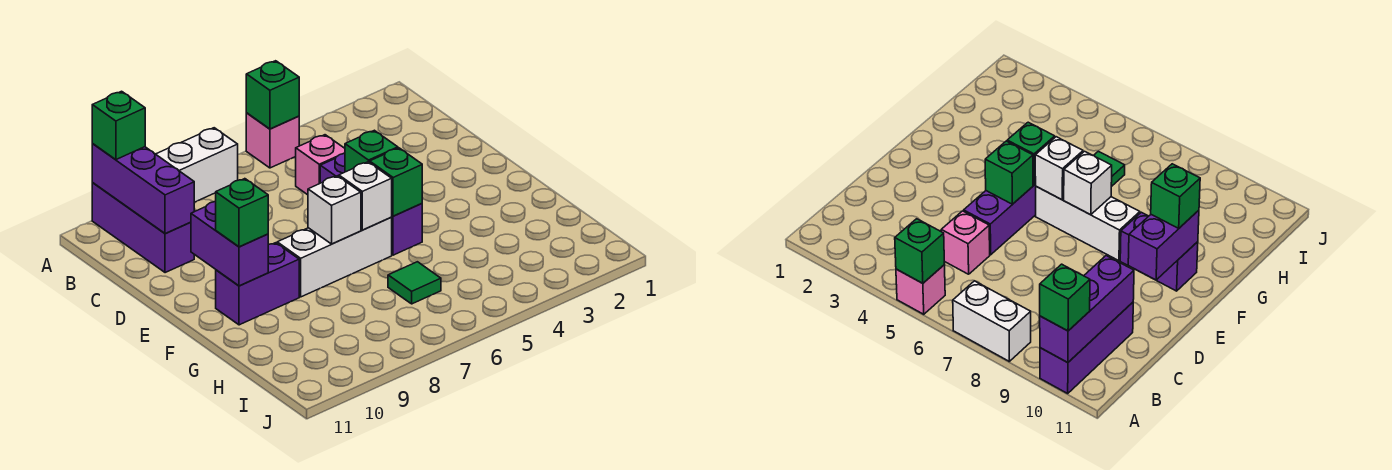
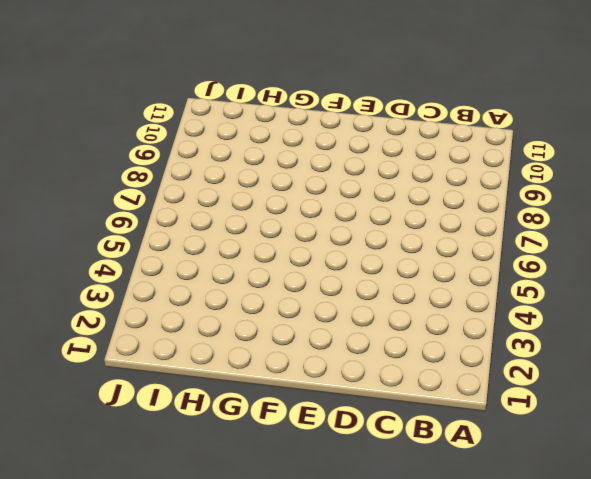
none -> pink 1x1 brick [246,113,299,168]
none -> white 1x2 brick [156,128,238,202]
none -> purple 1x3 brick [92,183,194,273]

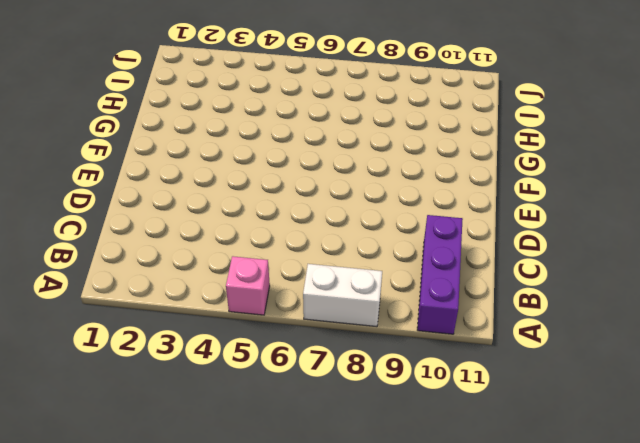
none -> pink 1x1 brick [296,135,345,195]
none -> purple 1x3 brick [320,153,422,255]
none -> white 1x3 brick [277,217,392,297]

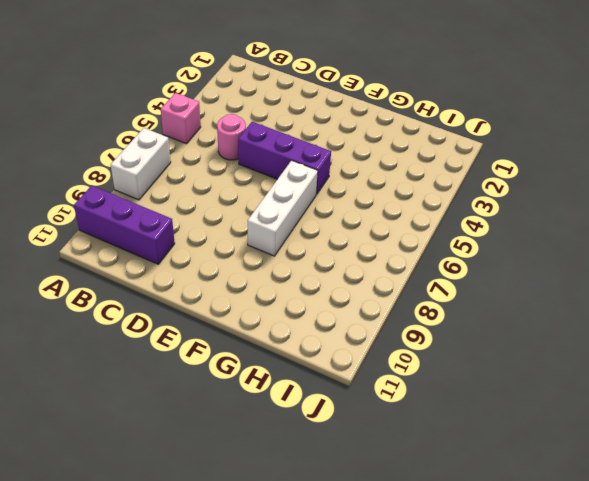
pink 1x1 round brick [217,114,246,160] -> pink 1x1 brick [296,135,345,195]
none -> purple 1x2 brick [216,243,299,325]
none -> green 1x1 tile [388,262,441,304]
none -> green 1x1 brick [246,61,299,129]

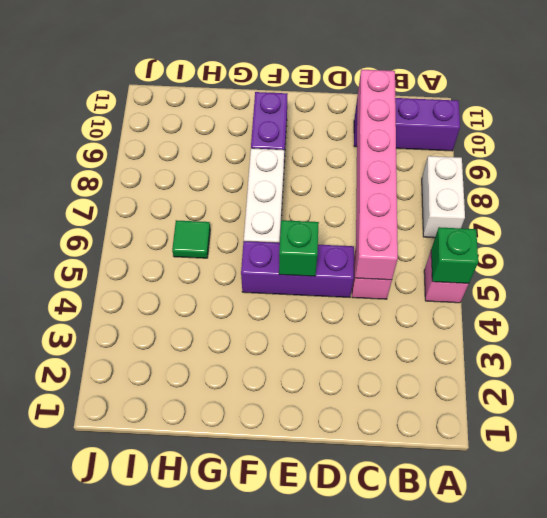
pink 1x6 brick [356,70,398,280] -> purple 1x3 brick [92,144,194,234]
none -> purple 1x2 brick [191,201,268,286]
none -> green 1x1 brick [370,148,422,216]
none -> white 1x1 brick [339,162,392,230]

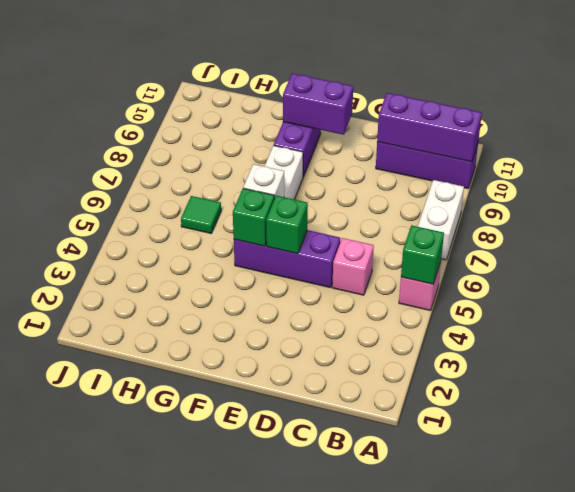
none -> white 1x1 brick [308,176,361,244]
none -> green 1x1 brick [92,91,145,160]
none -> green 1x1 brick [216,179,268,247]

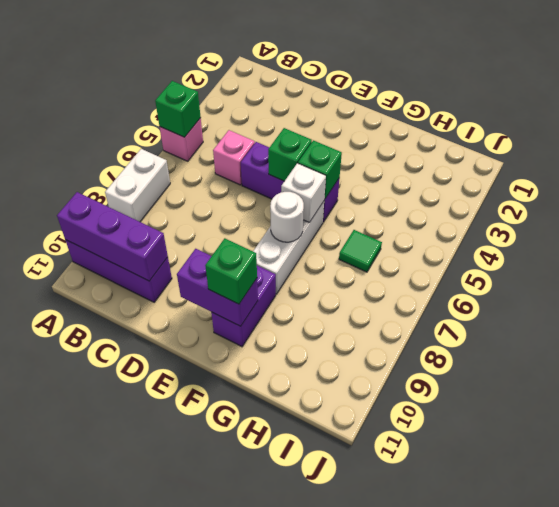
white 1x1 round brick [270,192,304,242] -> white 1x1 brick [308,176,361,244]
none -> green 1x1 brick [92,91,145,160]

